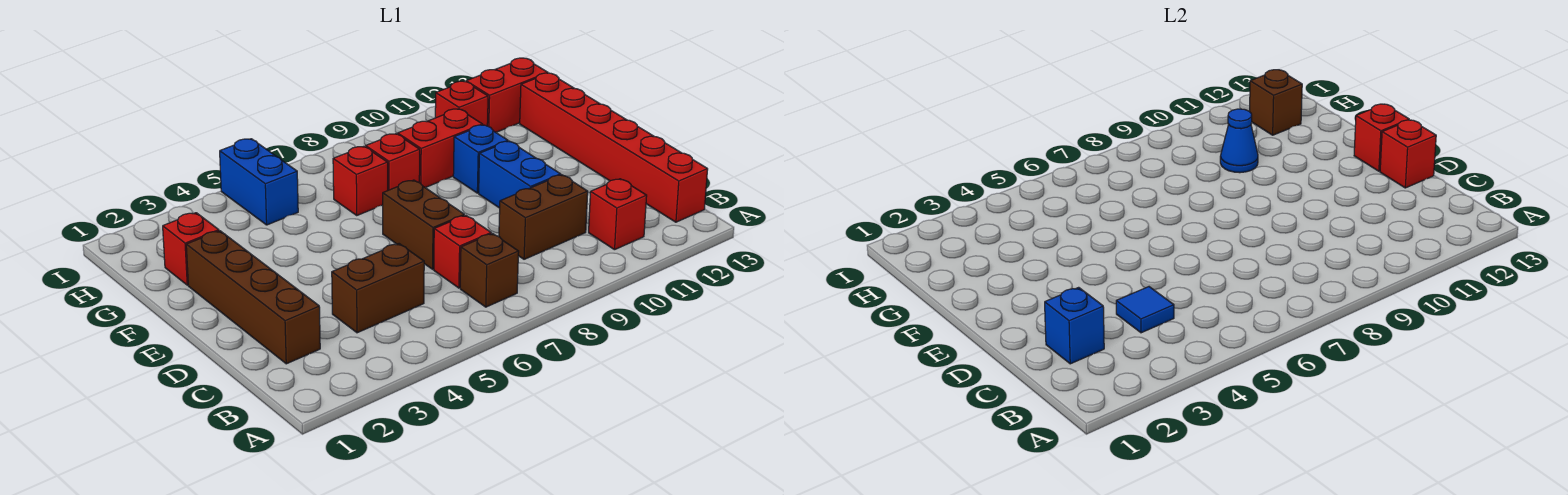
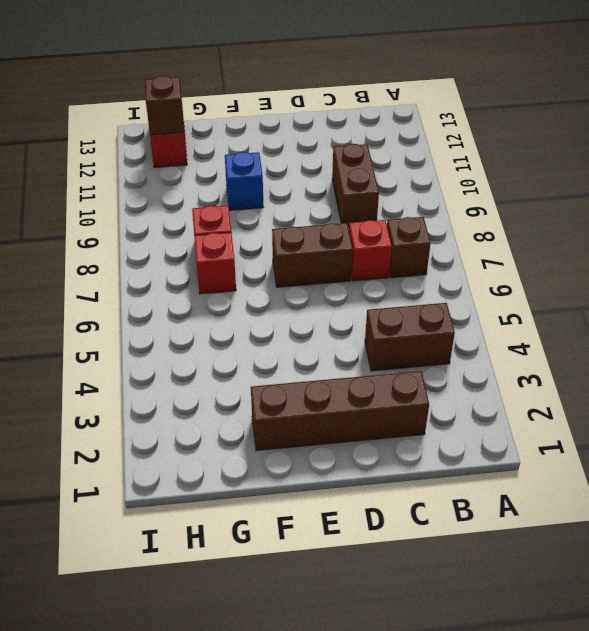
brown 1x2 brick [365,303,455,371] -> brown 1x2 brick turned to [332,244,424,333]
none -> red 1x1 brick [589,179,647,250]
none -> red 1x6 brick [520,73,708,222]
none -> blue 1x2 brick [479,141,561,208]

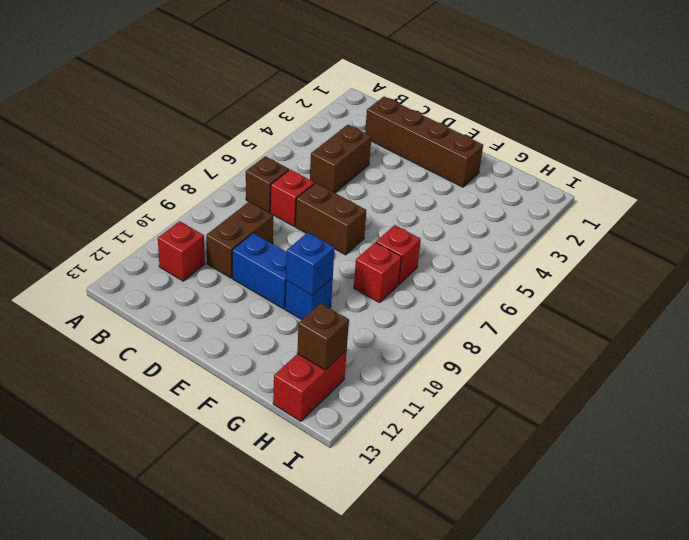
blue 1x1 brick [286,233,335,295] -> blue 1x1 brick moved to [1045,287,1104,364]
none -> red 1x6 brick [520,73,708,222]
none -> red 1x1 brick [163,213,219,285]
none -> red 1x2 brick [398,109,483,188]

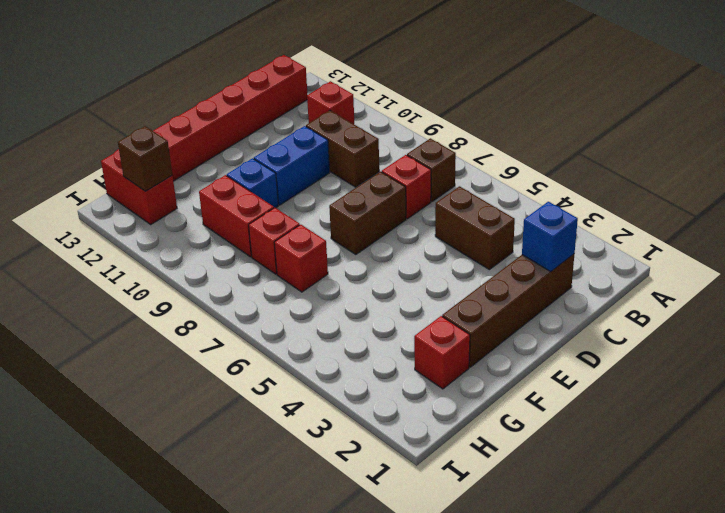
none -> blue 1x2 brick [220,139,298,225]
none -> red 1x1 brick [435,81,488,126]
none -> blue 1x1 tile [1116,287,1174,333]

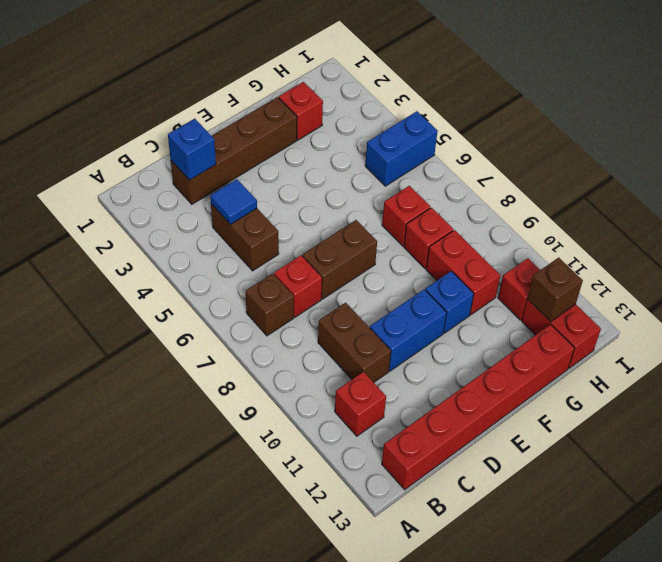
none -> red 1x1 brick [1380,120,1436,188]
none -> red 1x1 brick [1354,104,1409,171]
none -> blue 1x1 cone [1220,109,1258,173]

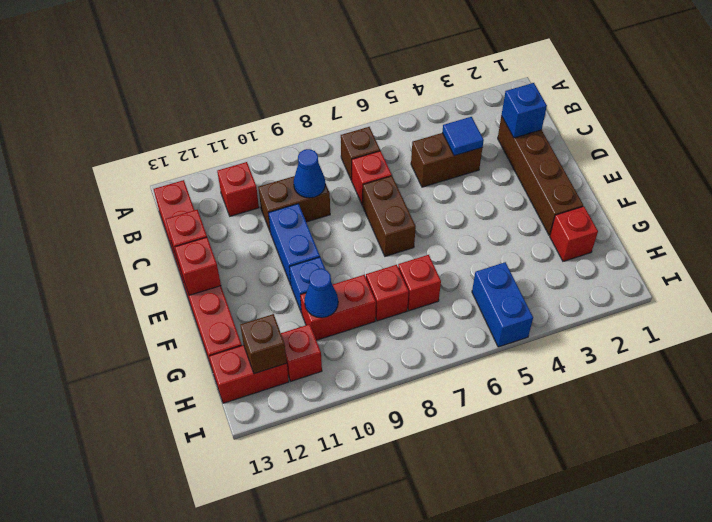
blue 1x1 cone [294,149,325,198] -> none

